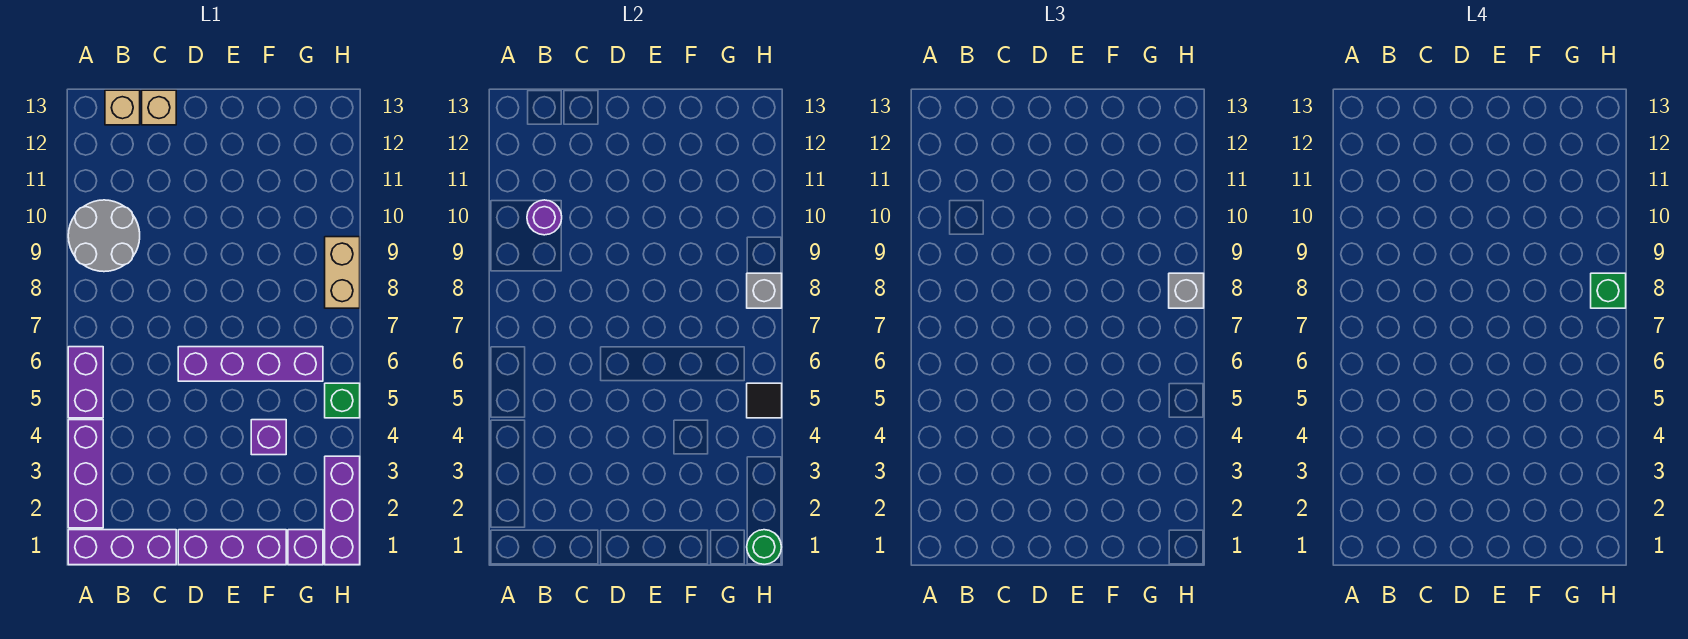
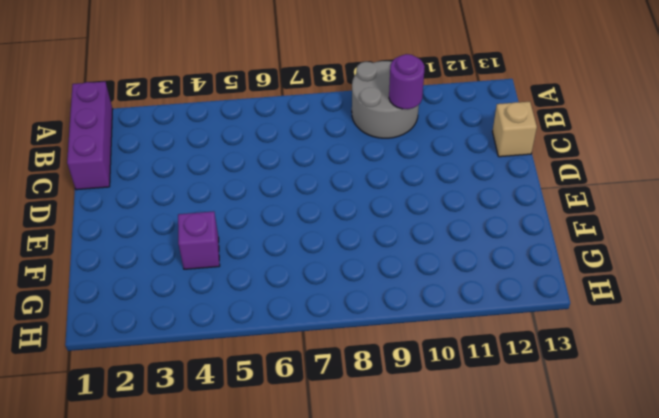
none -> purple 1x3 brick [68,420,103,528]
none -> purple 1x2 brick [68,347,103,418]
none -> tan 1x1 brick [105,90,140,125]

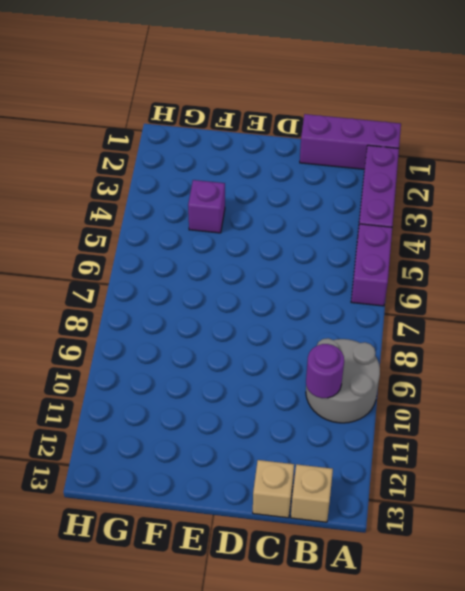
none -> purple 1x3 brick [178,530,286,565]
none -> purple 1x4 brick [178,347,323,381]
none -> purple 1x1 brick [288,530,323,565]

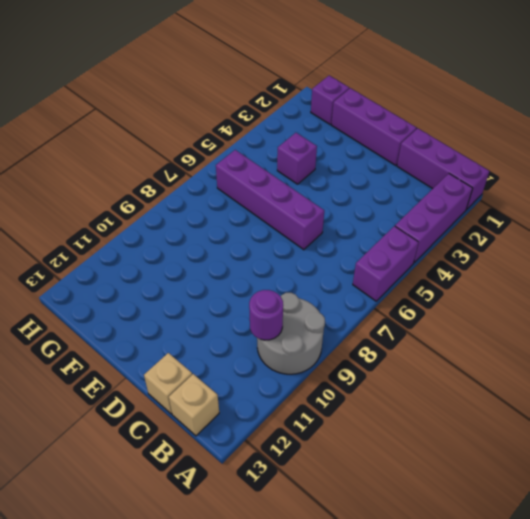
none -> purple 1x3 brick [325,456,360,565]
none -> green 1x1 brick [325,383,360,418]
none -> tan 1x2 brick [325,237,360,308]

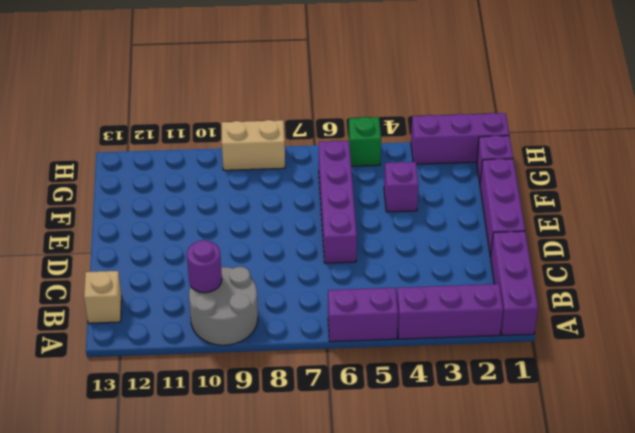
none -> tan 1x1 brick [142,90,176,125]
none -> green 1x1 round brick [747,530,781,564]
none -> black 1x1 tile [747,383,782,418]

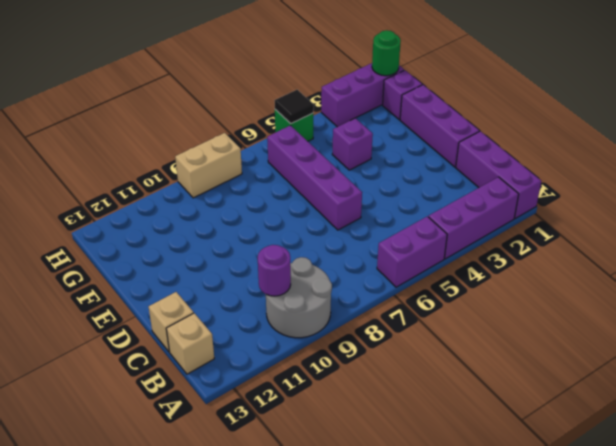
none -> grey 1x1 brick [747,273,782,308]
none -> grey 1x1 brick [1169,273,1204,308]
none -> green 1x1 brick [1591,273,1626,308]

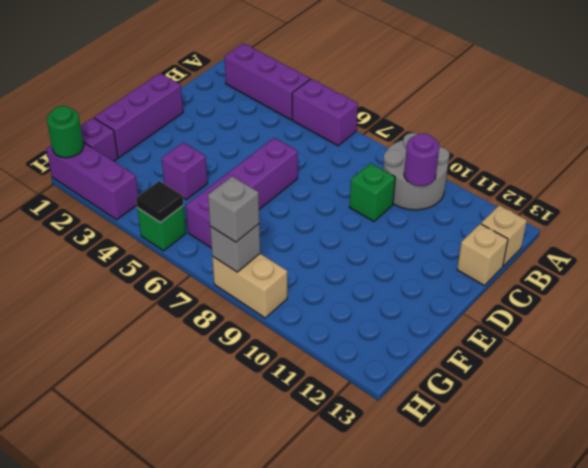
green 1x1 brick [350,163,395,222] -> green 1x1 brick moved to [1591,273,1626,308]
none -> purple 1x3 brick [68,530,176,565]

